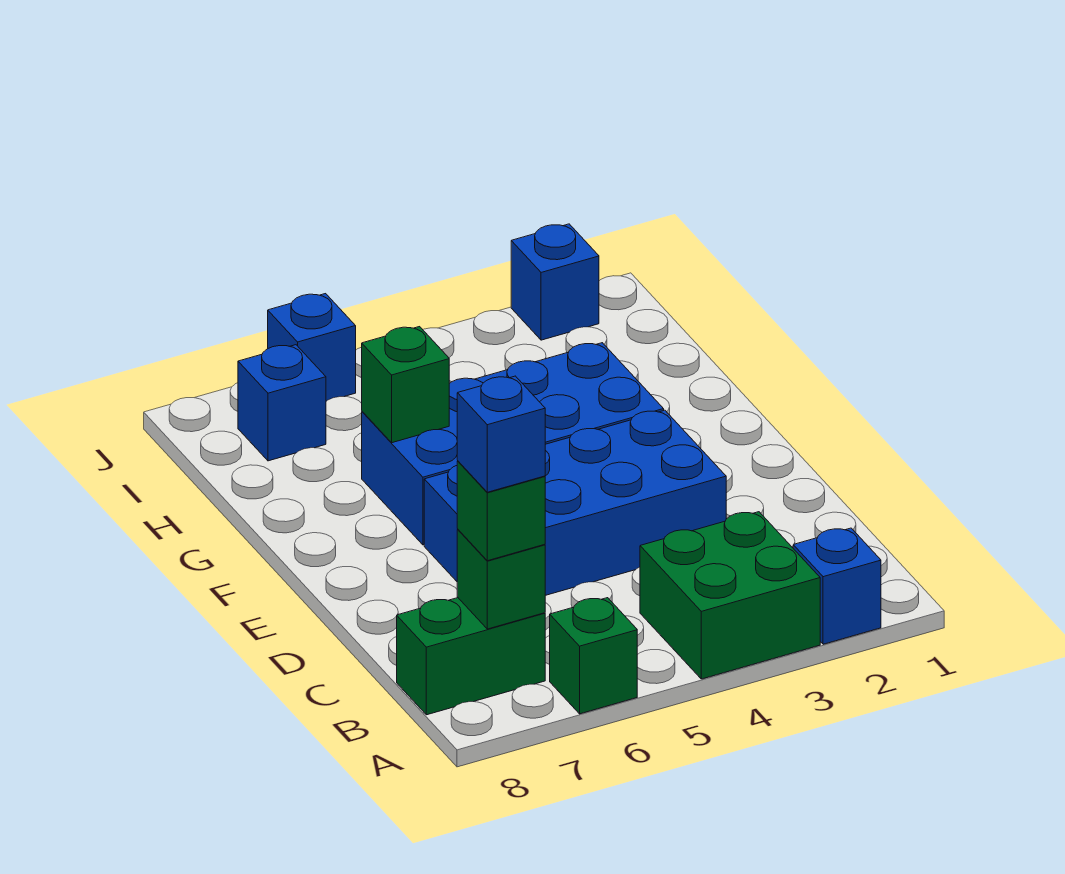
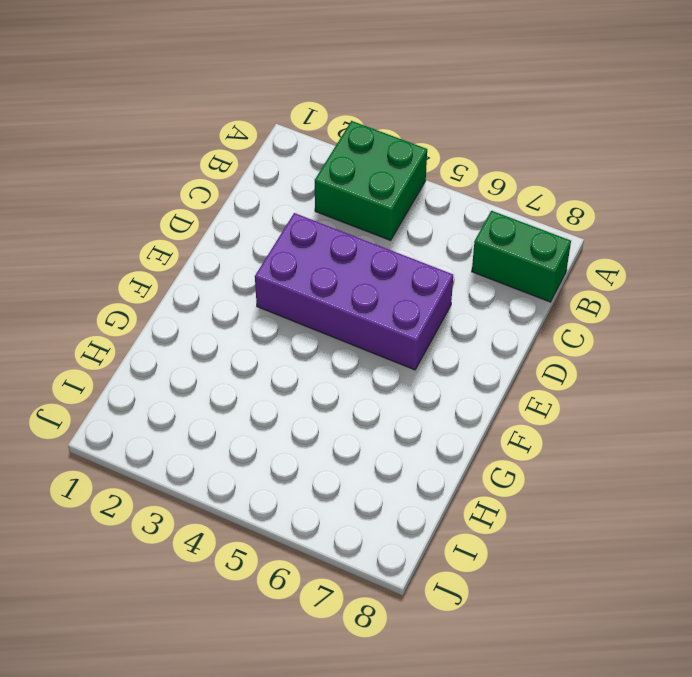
purple 2x4 brick [255,213,453,370] -> blue 2x4 brick [424,410,726,595]
none -> blue 1x1 brick [793,528,881,644]
none -> green 1x1 brick [550,598,637,714]
none -> blue 2x4 brick [362,343,664,545]

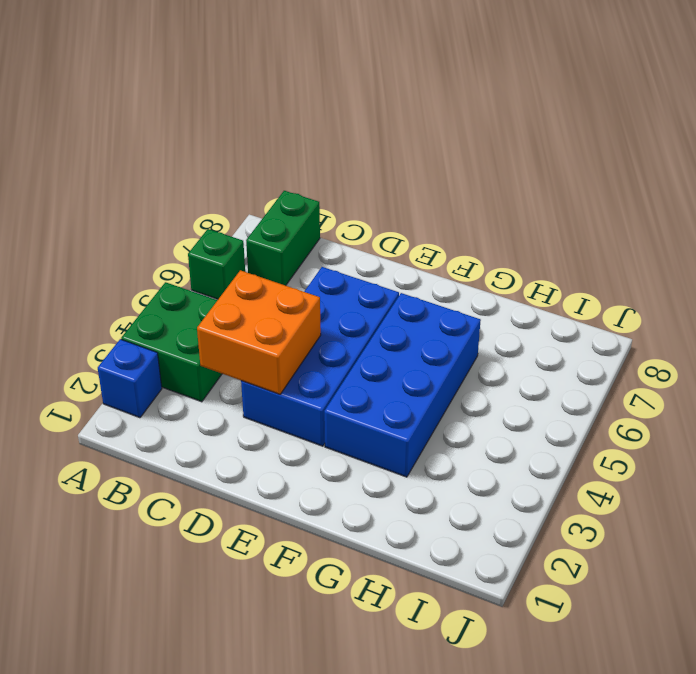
orange 2x2 brick [197,270,321,394] -> none
none -> blue 1x1 brick [238,345,326,461]
none -> blue 1x1 brick [511,224,599,340]
none -> blue 1x1 brick [268,294,356,401]

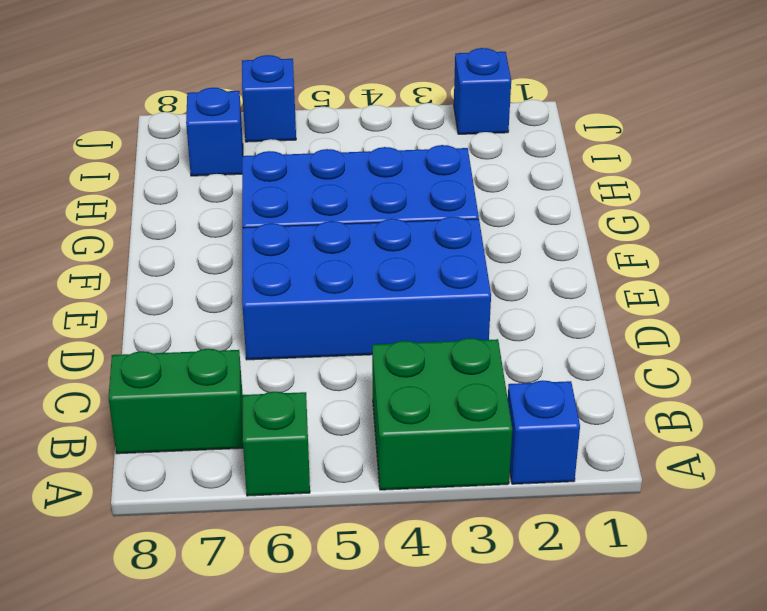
none -> green 1x1 brick [457,530,545,629]
none -> green 1x1 brick [362,327,449,443]
none -> green 1x1 brick [457,461,545,561]

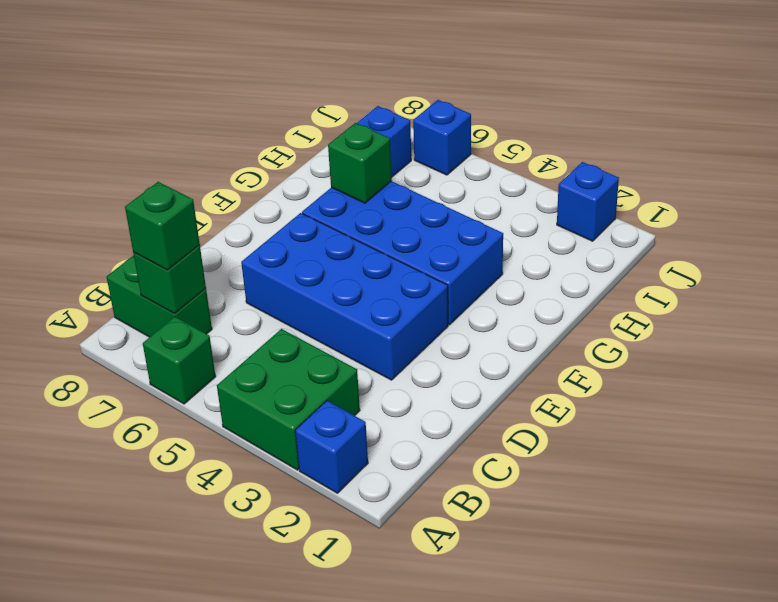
none -> blue 1x1 brick [457,376,545,492]

